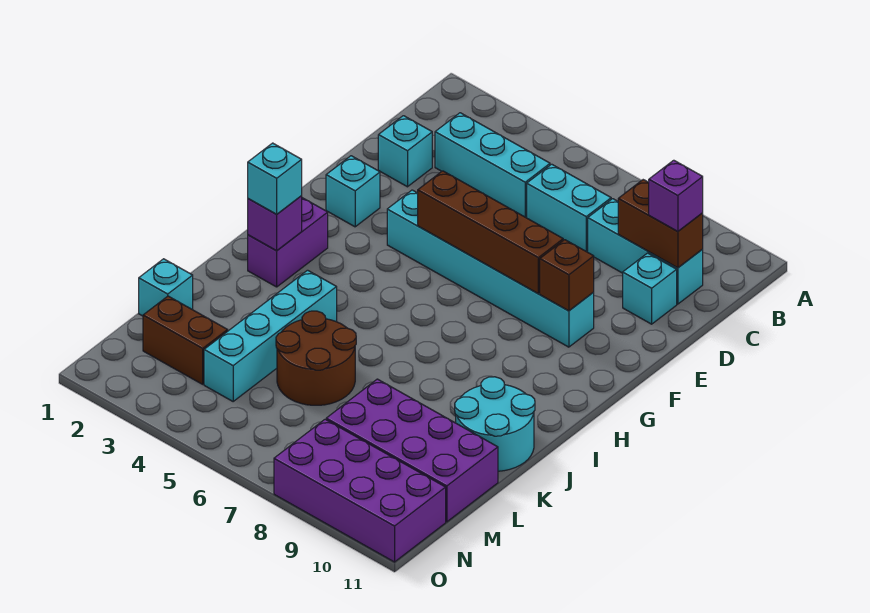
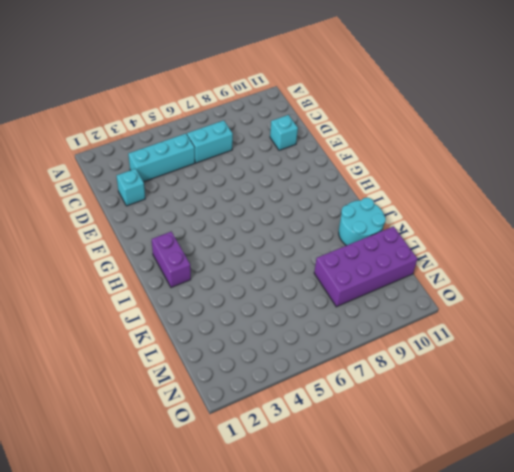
none -> cyan 1x3 brick [588,199,703,304]
none -> cyan 1x1 brick [326,156,380,227]
none -> cyan 1x6 brick [387,190,594,347]

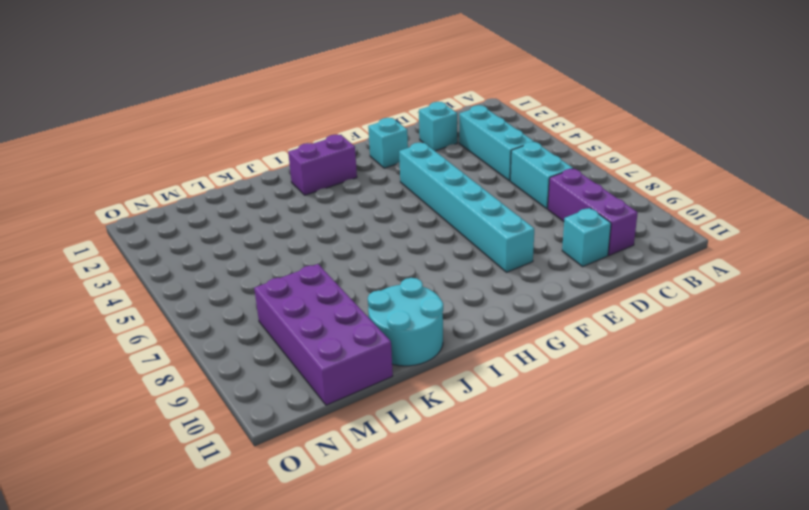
purple 1x3 brick [548,169,638,256] -> cyan 1x3 brick [588,199,703,304]
none -> cyan 1x4 brick [204,270,337,401]
none -> brown 2x2 round brick [276,311,356,405]
none -> cyan 1x1 brick [139,259,193,316]

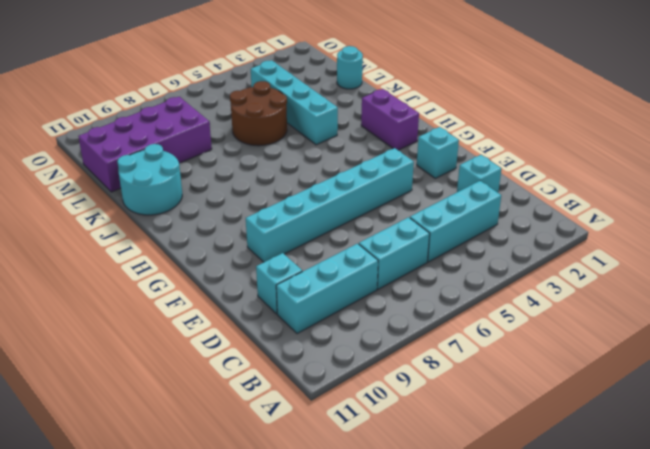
cyan 1x1 round brick [337,46,363,89] -> cyan 1x1 brick [139,259,193,316]
none -> brown 1x2 brick [143,296,228,384]
none -> purple 2x4 brick [274,419,446,562]
none -> brown 1x2 brick [618,180,703,268]

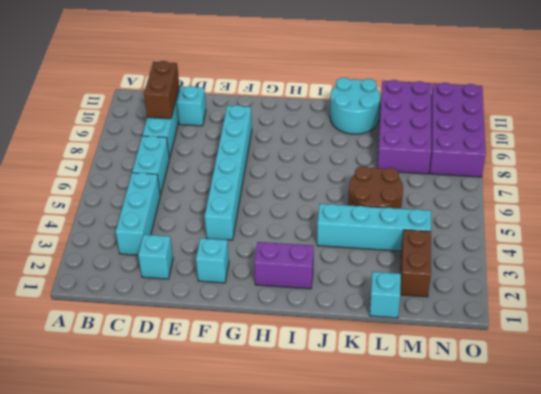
none -> brown 1x4 brick [418,171,563,293]
none -> brown 1x1 brick [540,240,594,311]
none -> purple 1x1 brick [248,196,302,251]

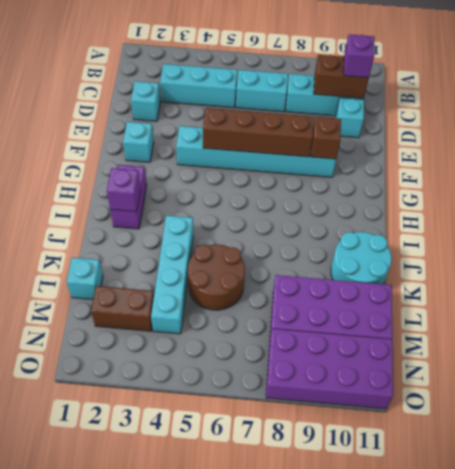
none -> cyan 1x1 brick [248,143,302,214]

